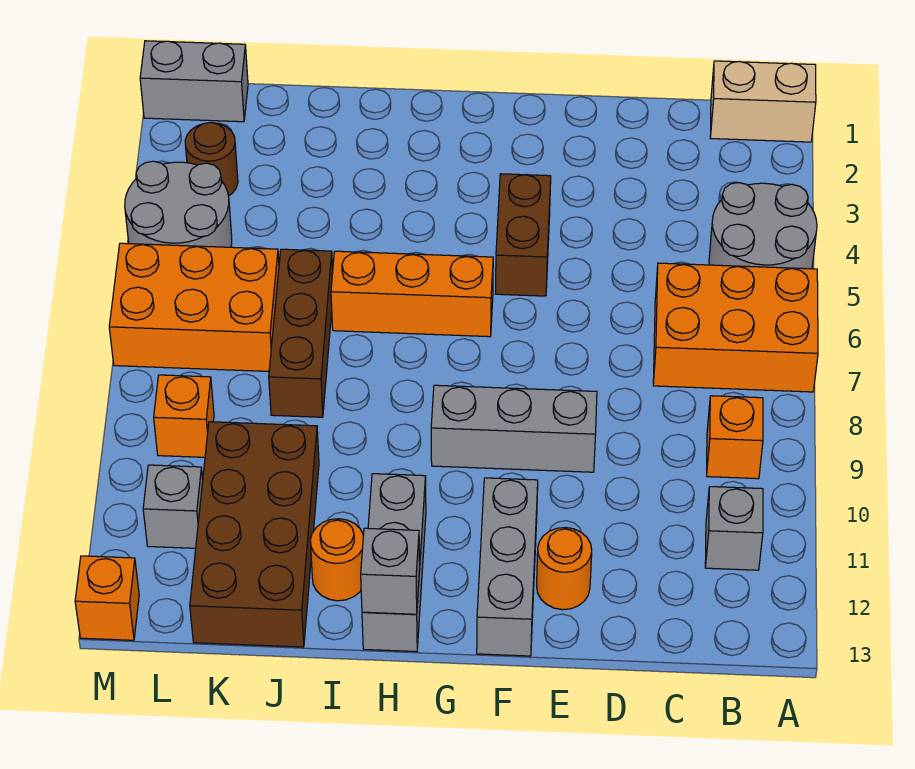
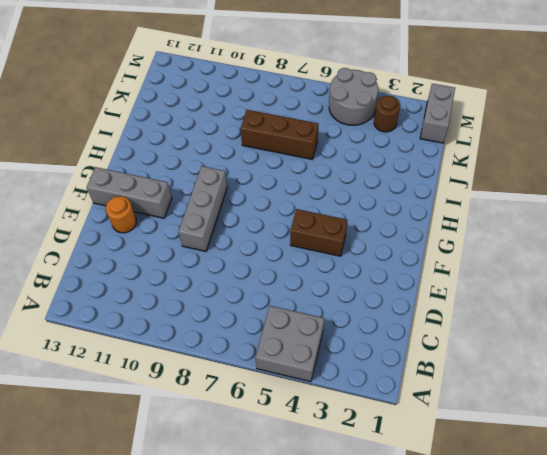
grey 2x2 brick [255,306,324,382] -> grey 2x2 round brick [709,183,817,269]
none -> tan 1x2 brick [710,61,816,142]
none -> orange 2x3 brick [653,263,818,392]
none -> orange 1x1 brick [707,396,763,479]

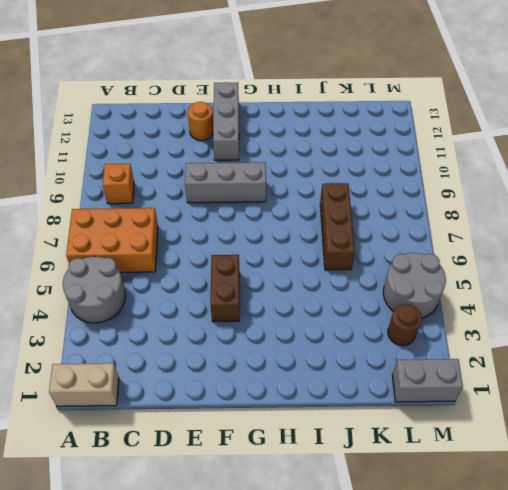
none -> grey 1x1 brick [705,487,763,570]
none -> orange 1x3 brick [331,251,493,337]
none -> grey 1x3 brick [362,474,426,652]

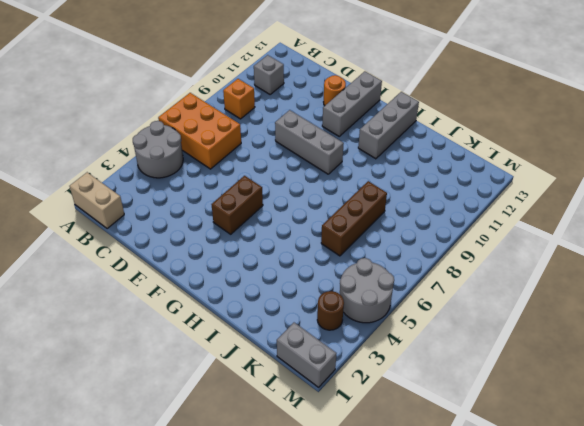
none -> orange 1x3 brick [331,251,493,337]
none -> orange 1x1 round brick [310,519,363,601]
none -> brown 2x4 brick [190,422,319,647]

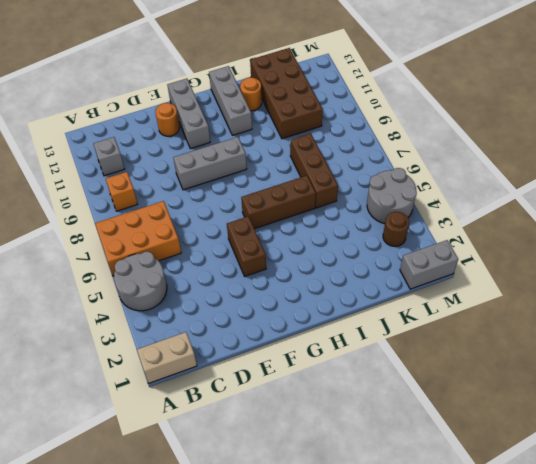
brown 1x3 brick [241,176,316,229] -> orange 1x3 brick [331,251,493,337]
none -> orange 2x3 brick [109,243,279,371]
none -> orange 1x1 brick [154,375,214,457]
none -> grey 1x1 brick [143,465,203,548]

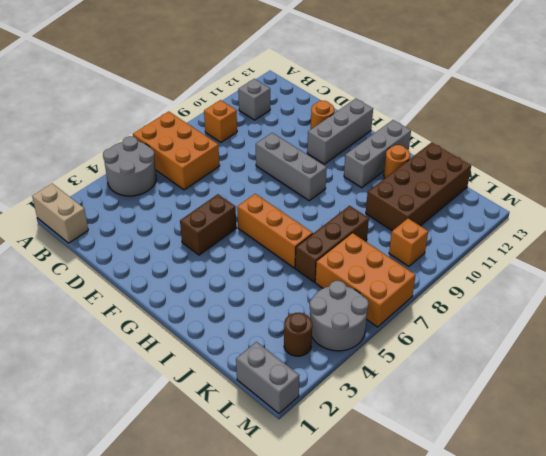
none -> grey 1x1 brick [143,465,203,548]
none -> orange 1x1 brick [75,556,139,640]
none -> grey 1x1 brick [361,528,420,614]

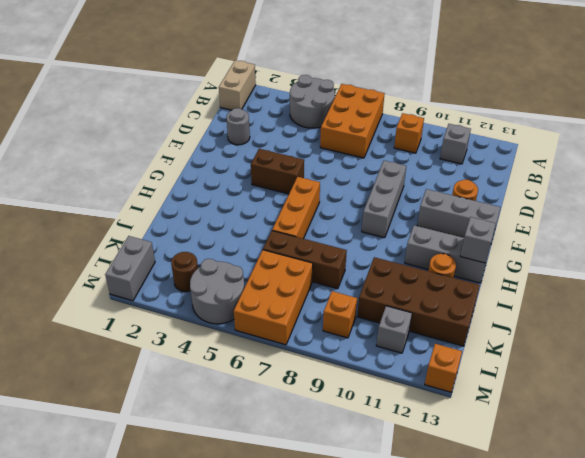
grey 1x1 round brick [226,108,250,145] -> none

